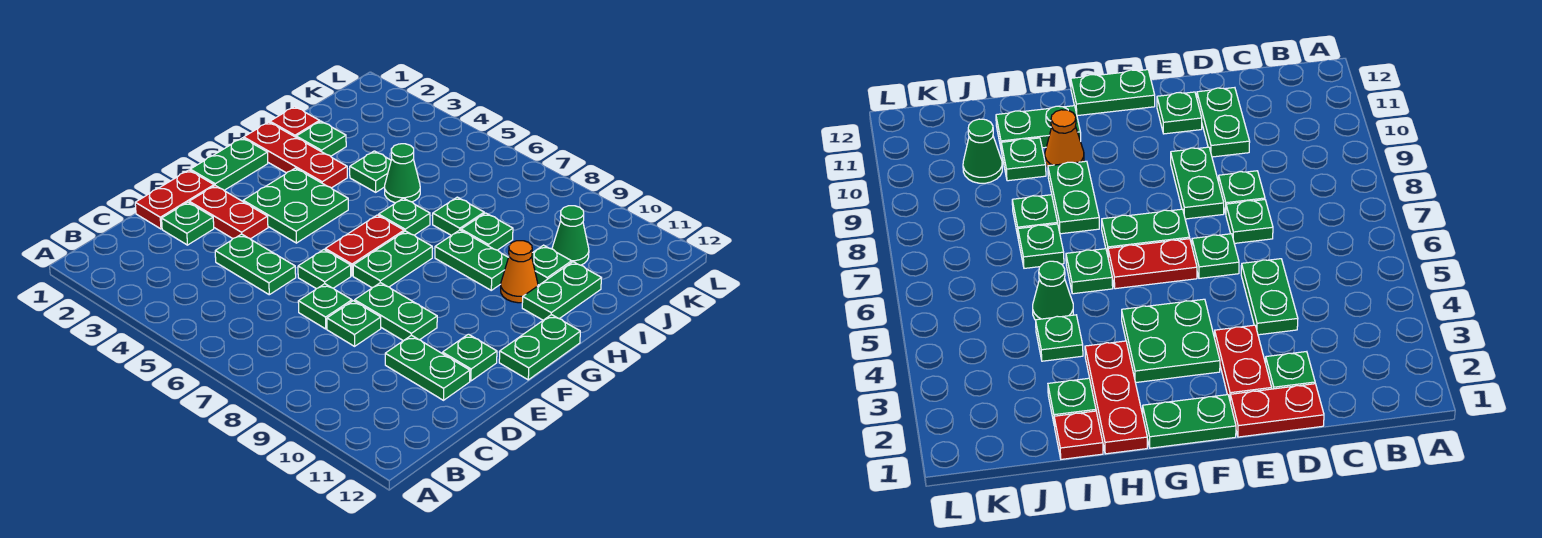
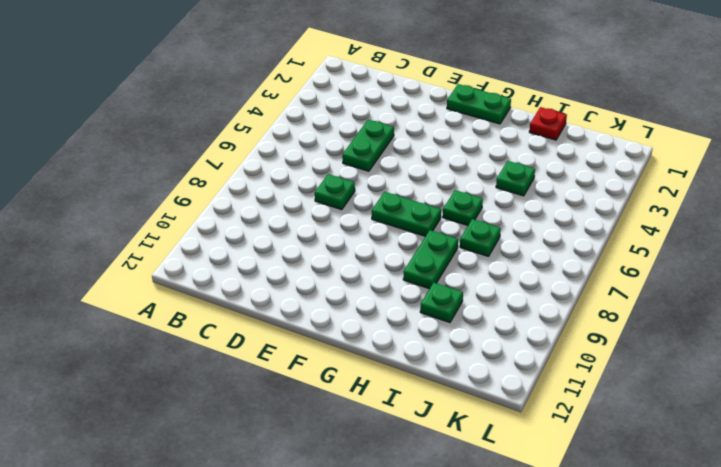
none -> red 1x2 plate [135,170,214,229]
none -> green 1x1 plate [162,202,214,245]
none -> green 1x1 plate [327,301,381,346]

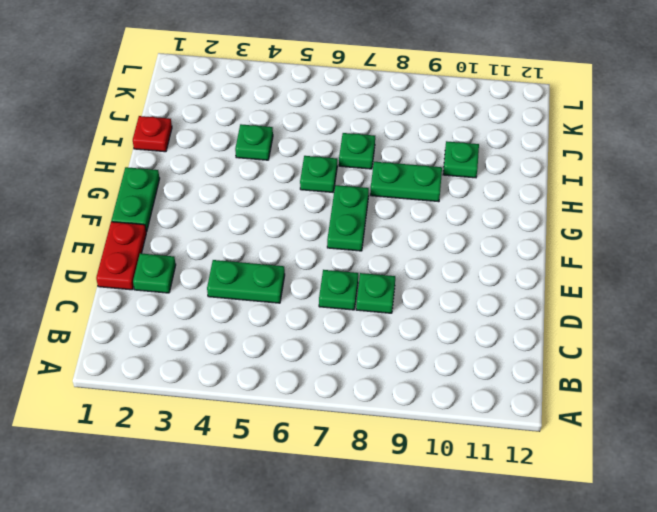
none -> green 1x2 plate [385,335,470,400]
none -> red 1x2 plate [189,186,268,239]
none -> green 1x1 plate [298,250,351,289]

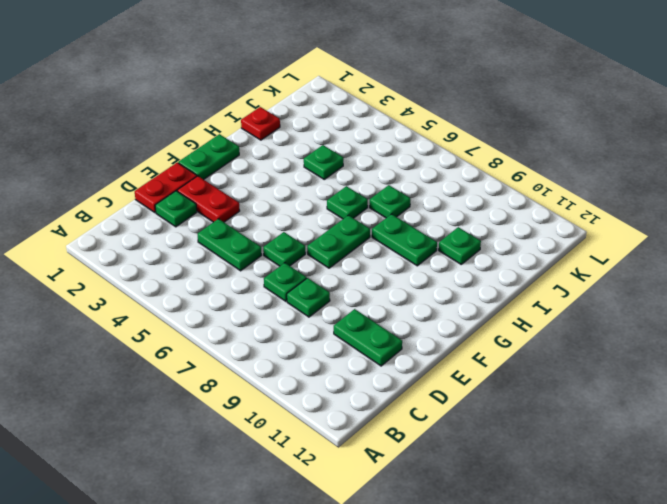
none -> green 1x2 plate [355,283,437,341]
none -> green 1x1 plate [442,334,497,381]
none -> green 2x2 plate [243,168,348,243]

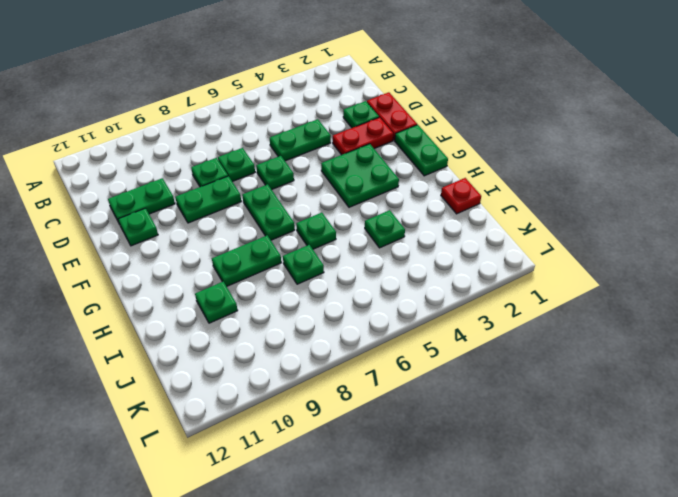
none -> red 1x2 plate [325,215,404,276]
none -> green 1x2 plate [499,315,580,380]
none -> red 1x3 plate [244,122,347,188]

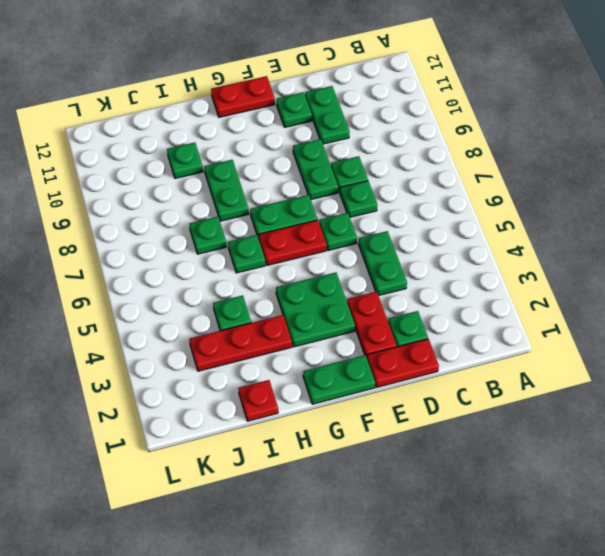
red 1x2 plate [211,76,275,117] -> green 1x2 plate [499,315,580,380]
red 1x3 plate [189,315,292,371] -> red 1x3 plate turned to [244,122,347,188]
none -> orange 1x1 cone [501,241,538,303]
none -> green 1x2 plate [522,262,601,320]
none -> green 1x1 plate [296,121,346,156]

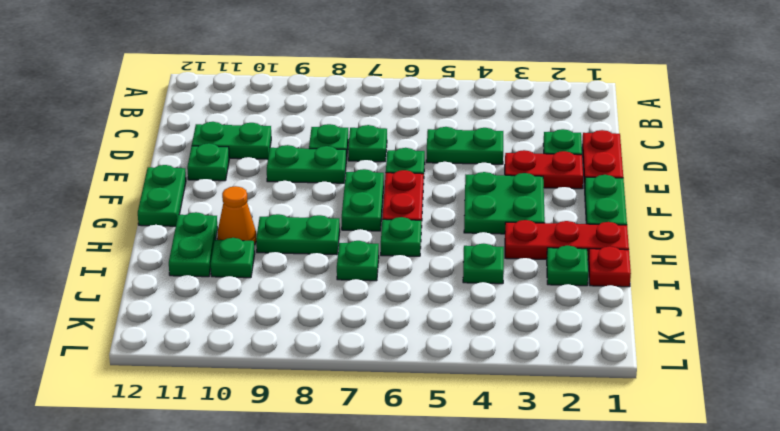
none -> green 1x1 cone [385,144,420,203]
none -> green 1x1 plate [461,213,513,250]
none -> green 1x1 cone [552,206,589,265]

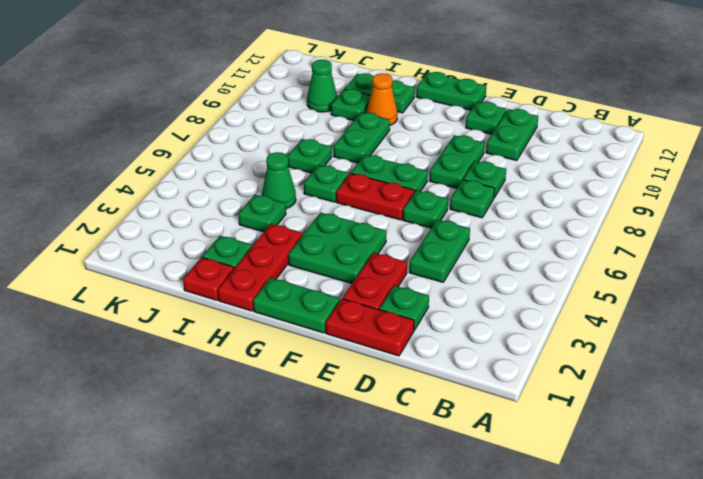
none -> green 1x1 plate [461,213,513,250]

